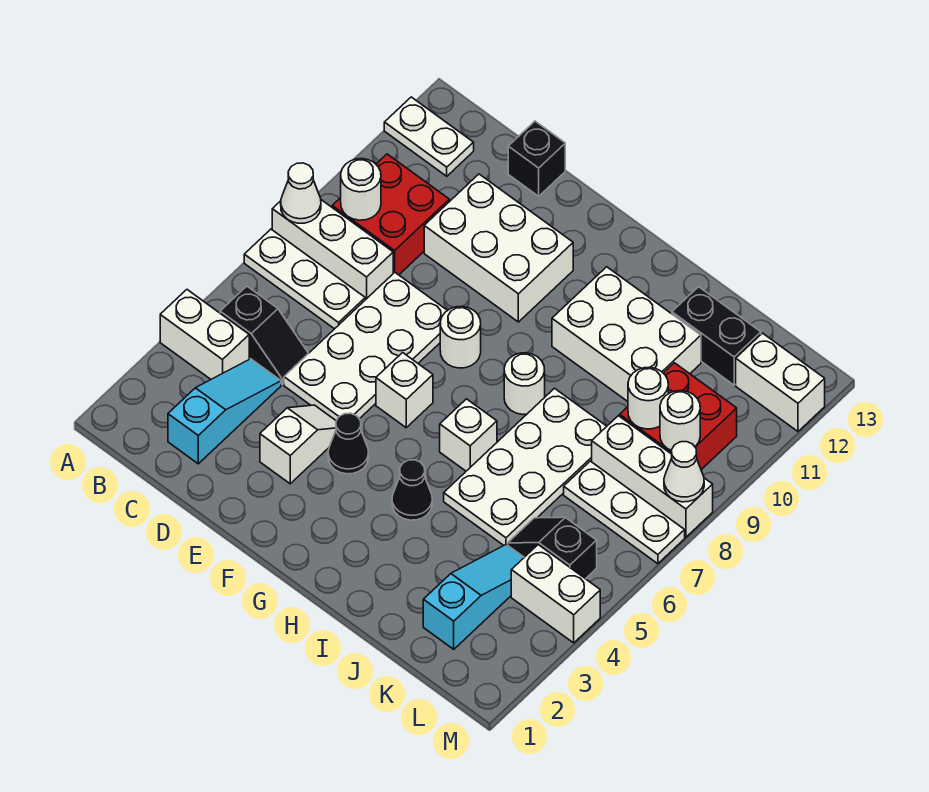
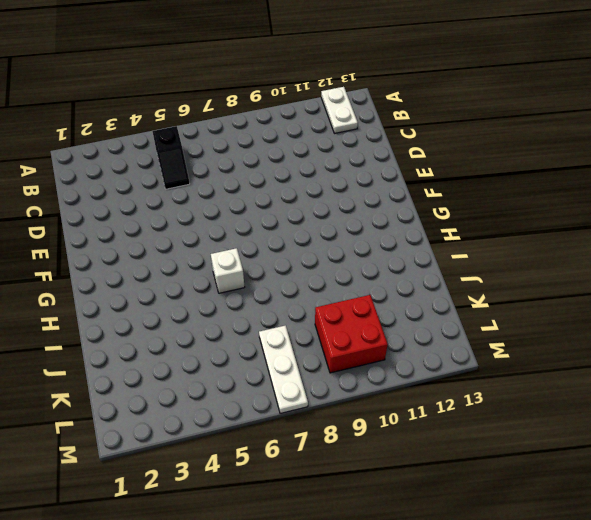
none -> white 1x2 brick [160,290,249,379]
none -> white 1x3 plate [244,229,365,329]
none -> white 1x3 brick [272,200,393,300]
none -> red 2x2 brick [332,154,449,275]

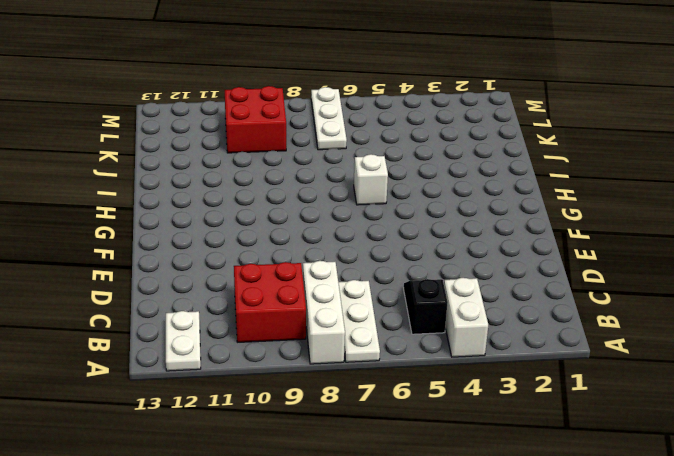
none -> cyan 1x3 slope [168,359,281,464]
none -> white 2x4 plate [284,272,448,421]
none -> white 2x3 brick [424,174,573,322]
none -> black 1x1 brick [508,121,565,196]

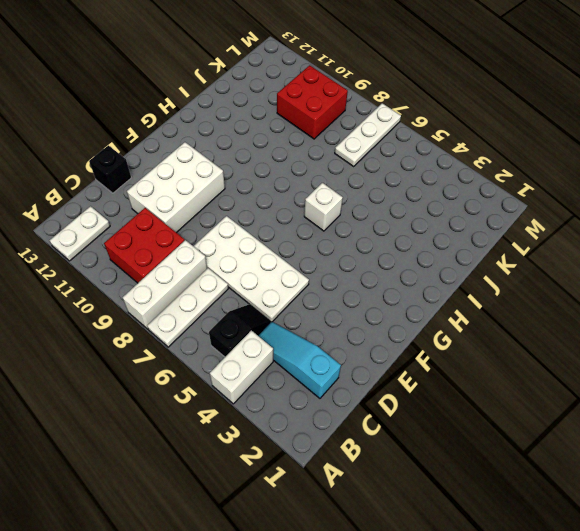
none -> white 1x2 slope [260,405,336,484]
none -> black 1x1 cone [328,413,369,474]
none -> white 1x1 brick [376,353,433,428]
none -> white 1x1 round brick [440,306,481,368]

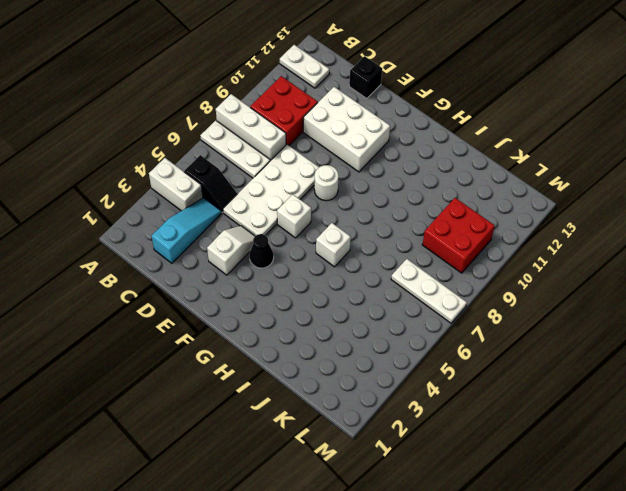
none -> black 1x1 cone [392,460,432,520]
none -> white 1x1 round brick [504,353,545,415]
none -> white 2x3 brick [552,267,701,401]
none -> white 2x4 plate [444,388,607,545]

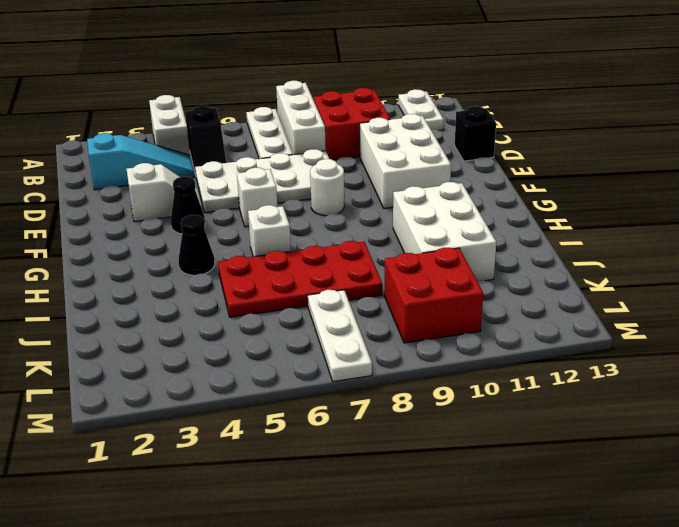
red 2x4 plate [218,241,382,317] -> white 2x4 plate [444,388,607,545]
none -> white 1x1 round brick [504,353,545,415]
none -> black 1x2 brick [672,287,761,385]
none -> cyan 1x3 slope [423,545,524,649]
none -> black 1x2 slope [508,517,597,579]

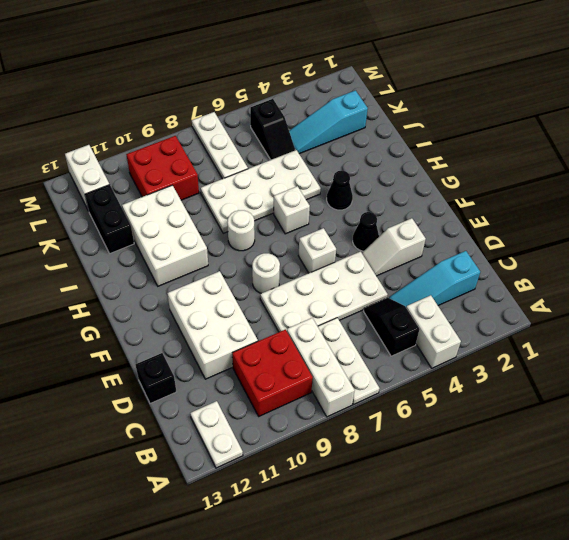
none -> white 1x3 brick [592,416,713,537]
none -> white 1x2 brick [511,545,600,643]
none -> white 1x1 cone [281,163,321,223]
none -> white 1x1 round brick [341,159,381,220]

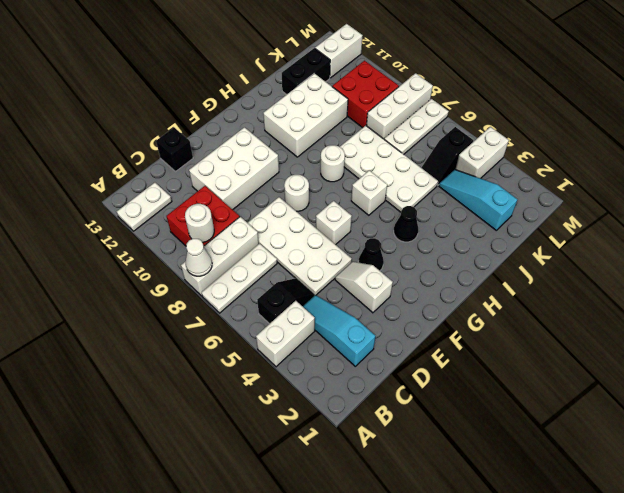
none -> white 1x1 round brick [628,367,668,429]
none -> white 1x1 round brick [660,391,700,451]
none -> white 1x1 cone [664,442,704,502]

